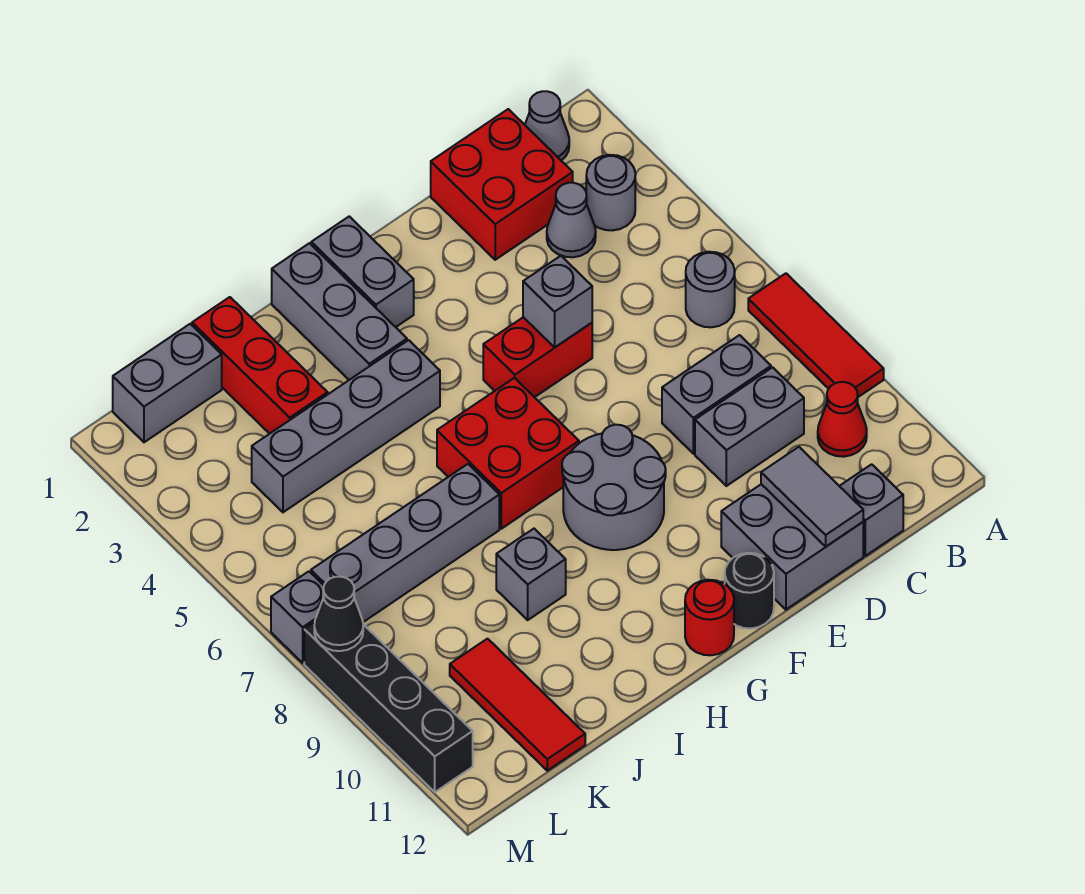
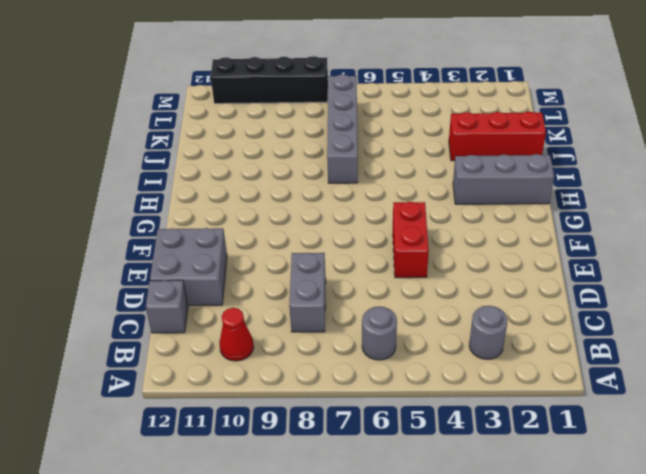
none -> red 1x3 tile [748,273,884,397]
none -> grey 1x1 cone [525,91,569,160]
none -> red 2x2 brick [431,109,573,260]

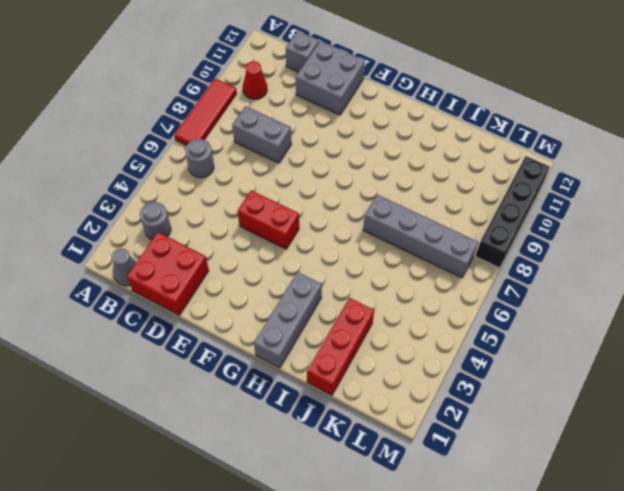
none -> grey 1x1 cone [547,183,596,257]
none -> grey 1x2 brick [695,367,804,486]
none -> grey 2x2 round brick [562,425,666,550]

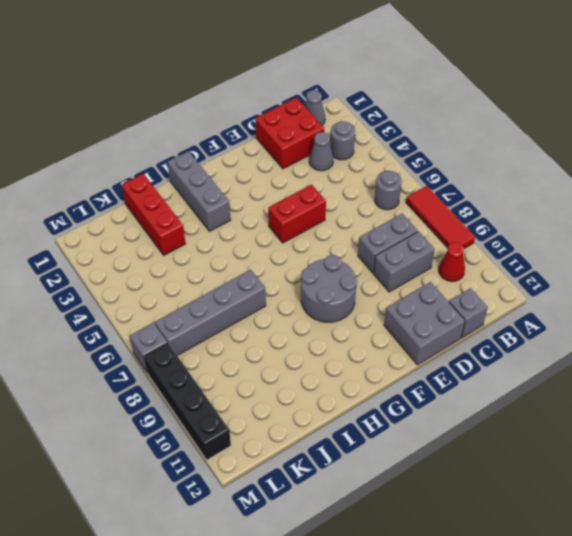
none -> black 1x1 round brick [725,553,774,629]
none -> grey 1x2 brick [311,216,414,327]
none -> red 2x2 brick [437,378,579,529]

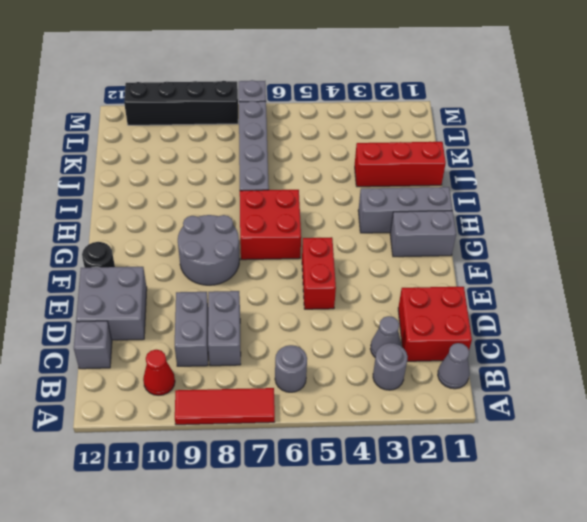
none -> red 1x1 round brick [685,580,734,655]
none -> grey 1x4 brick [252,340,440,512]
none -> grey 1x1 brick [496,529,566,620]

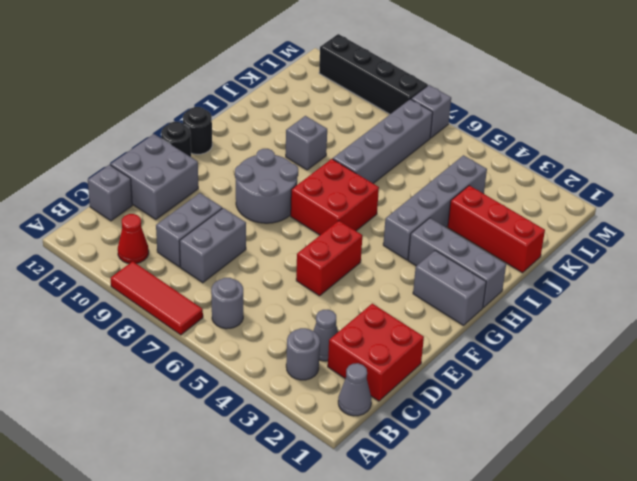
black 1x1 round brick [183,107,212,154] -> red 1x1 round brick [685,580,734,655]
none -> grey 1x2 brick [113,324,222,442]
none -> red 1x3 tile [450,639,585,771]
none -> grey 1x2 tile [761,447,863,546]

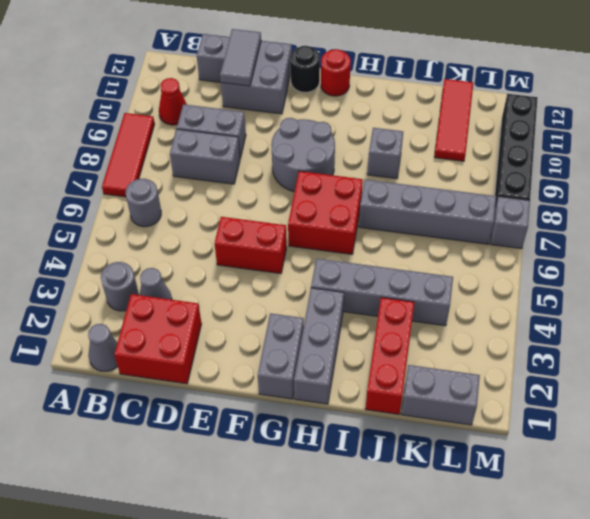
none -> grey 1x1 brick [523,256,592,347]
none -> black 1x1 cone [314,577,363,651]

